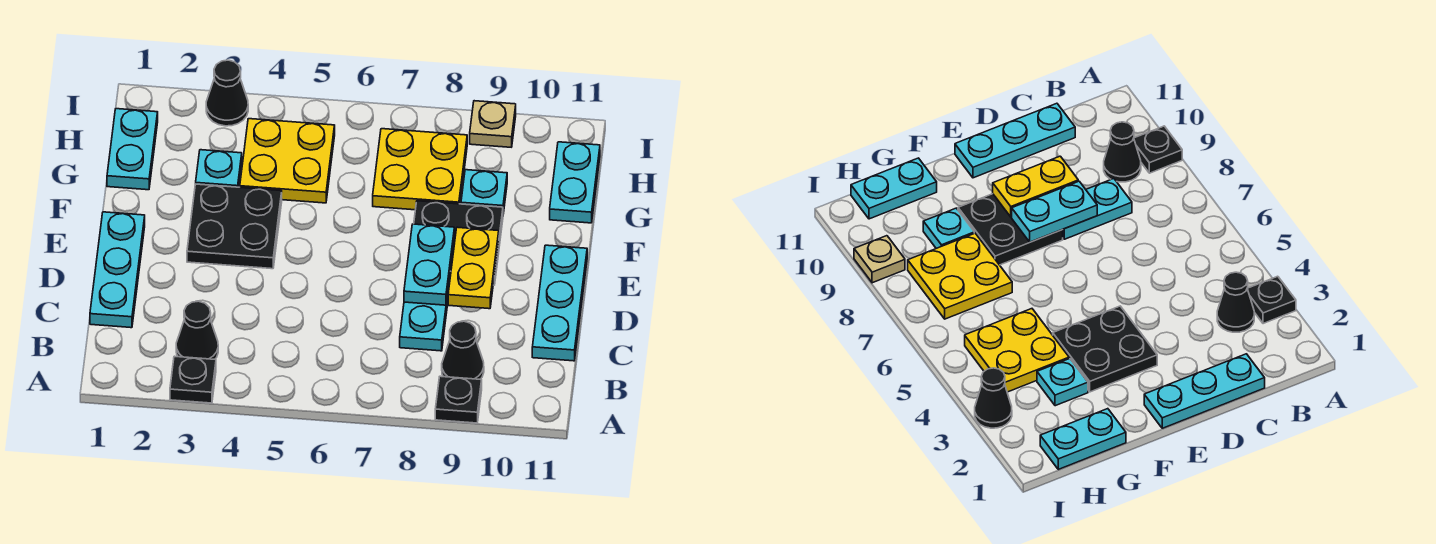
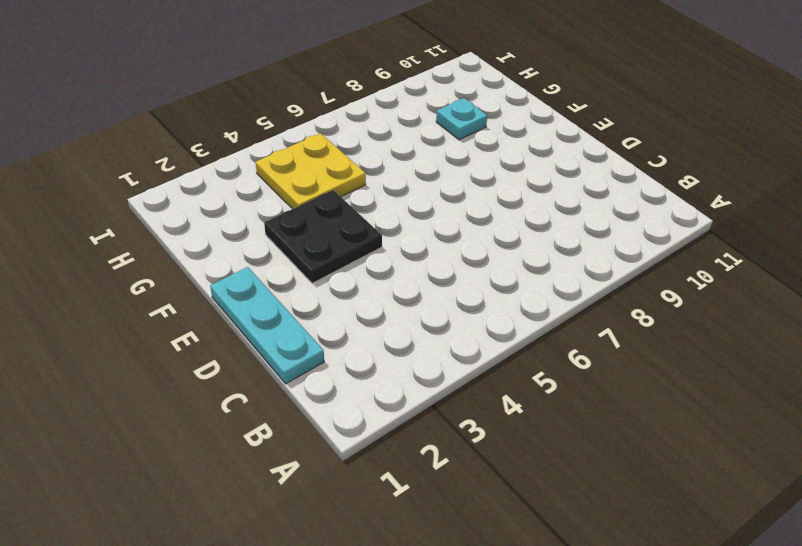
none -> black 1x1 plate [170,356,216,403]
none -> black 1x1 plate [435,376,482,423]
none -> black 1x1 cone [176,301,218,359]

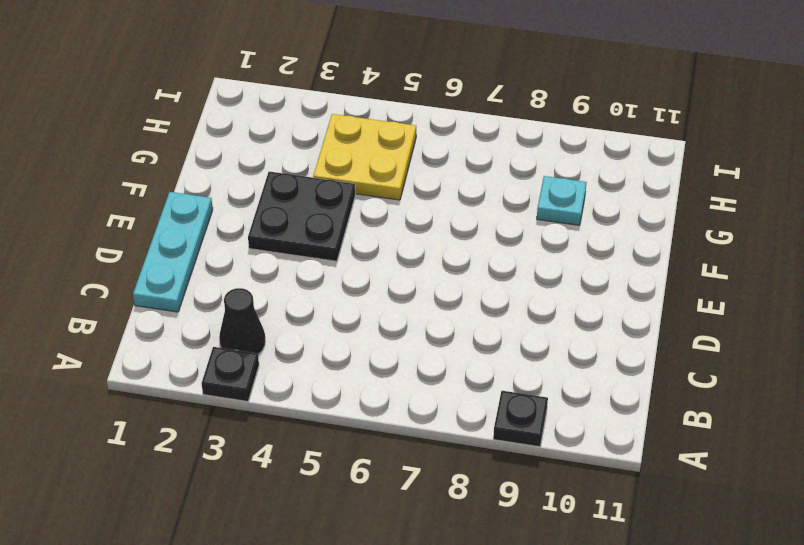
none -> black 1x1 cone [442,321,484,379]
none -> cyan 1x2 plate [400,278,450,351]
none -> cyan 1x3 plate [532,245,587,361]

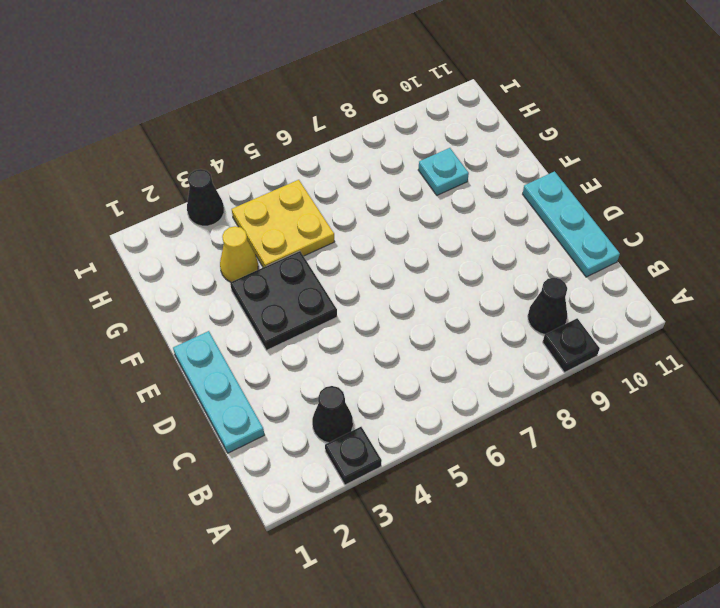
yellow 1x1 cone [220,226,258,282] -> cyan 1x1 plate [196,150,242,187]
none -> cyan 1x2 plate [400,278,450,351]
none -> black 2x2 plate [414,201,503,285]
none -> cyan 1x2 plate [107,109,158,190]

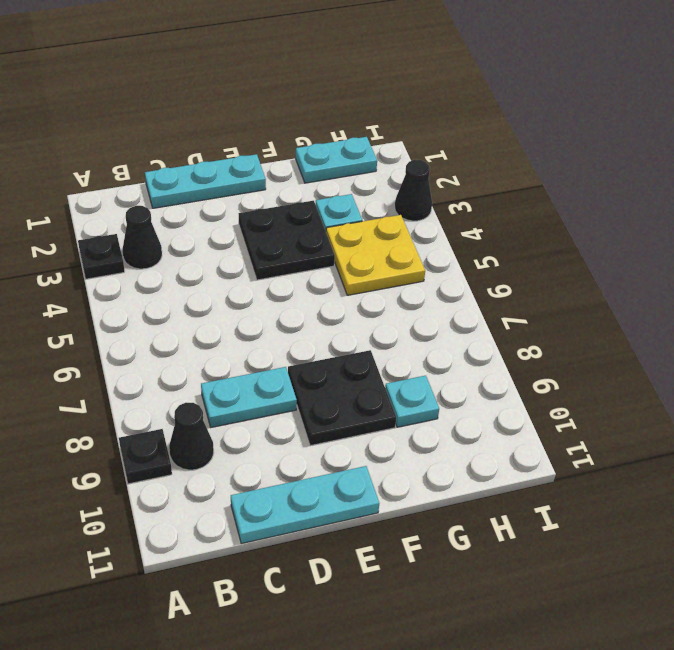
none -> yellow 2x2 plate [373,129,467,210]
none -> cyan 1x2 plate [550,142,600,223]
none -> tan 1x1 plate [470,101,516,147]

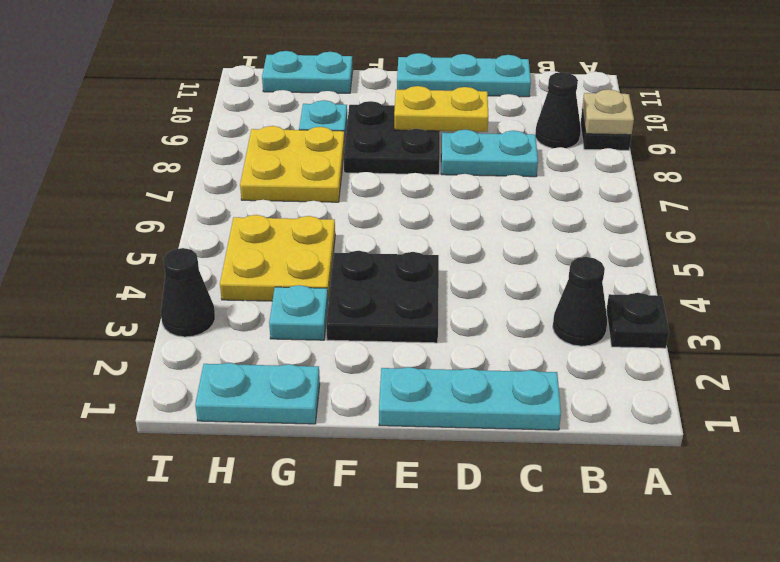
tan 1x1 plate [582,89,634,135] -> tan 1x1 plate moved to [470,101,516,147]
none -> cyan 1x2 plate [404,224,454,305]

